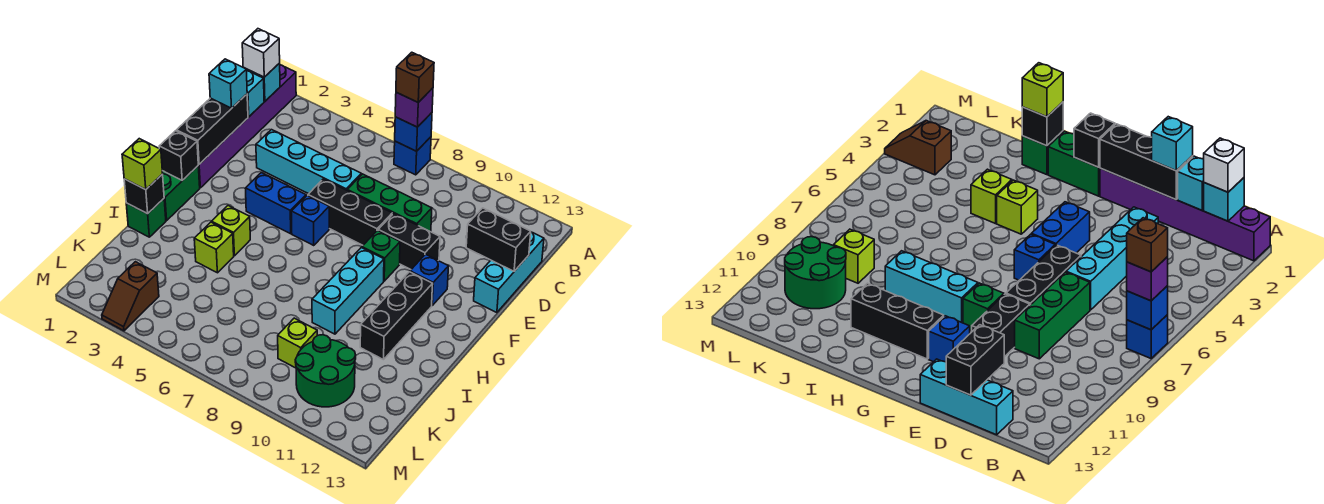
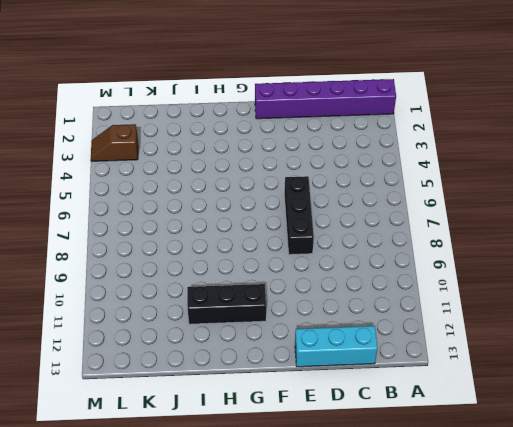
none -> blue 1x1 brick [394,137,431,175]
none -> cyan 1x4 brick [256,130,361,194]
none -> green 1x3 brick [347,174,432,232]
none -> black 1x2 brick [378,214,440,269]

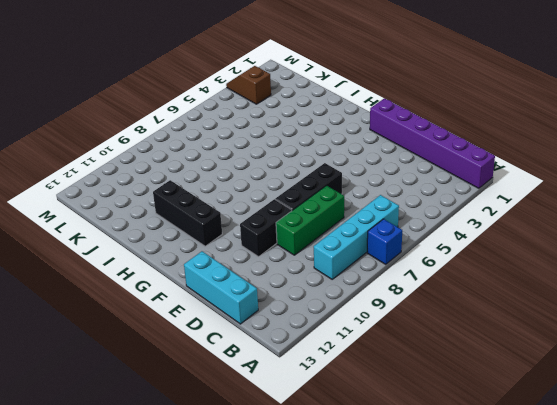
cyan 1x4 brick [314,195,399,279] -> cyan 1x4 brick moved to [256,130,361,194]
none -> blue 1x2 brick [245,173,306,234]
none -> blue 1x1 brick [291,195,329,245]
none -> green 1x1 brick [362,231,400,281]
none -> blue 1x1 brick [410,254,449,305]

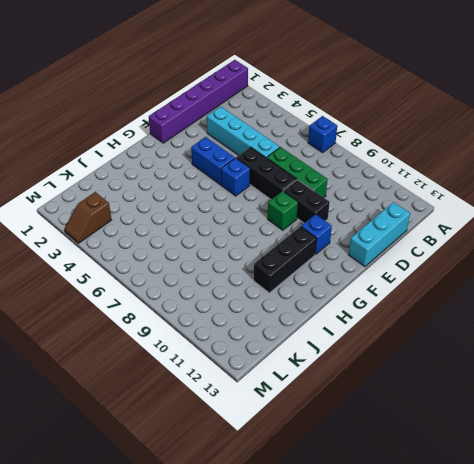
none -> green 1x2 brick [162,166,200,221]
none -> cyan 1x3 brick [312,248,384,334]
none -> lime 1x1 brick [212,206,250,256]
none -> green 1x1 brick [126,199,166,237]

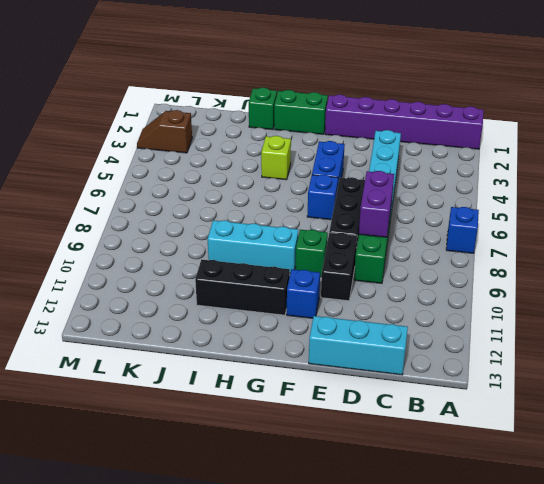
purple 1x2 brick [359,171,394,237] -> none
none -> lime 1x1 brick [194,222,234,273]
none -> lime 1x1 brick [278,318,317,368]
none -> green 2x2 round brick [295,335,356,407]
none -> blue 1x1 brick [395,113,432,151]

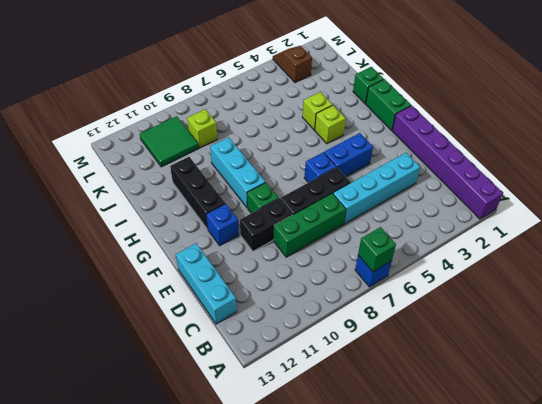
green 1x1 brick [358,227,396,272] -> blue 1x1 brick [395,113,432,151]
green 2x2 tile [140,116,199,167] -> green 2x2 round brick [295,335,356,407]
none -> cyan 1x1 brick [243,63,280,101]
none -> cyan 1x1 brick [246,70,264,117]
none -> black 1x3 brick [177,94,248,164]
none -> black 1x2 brick [466,208,531,271]

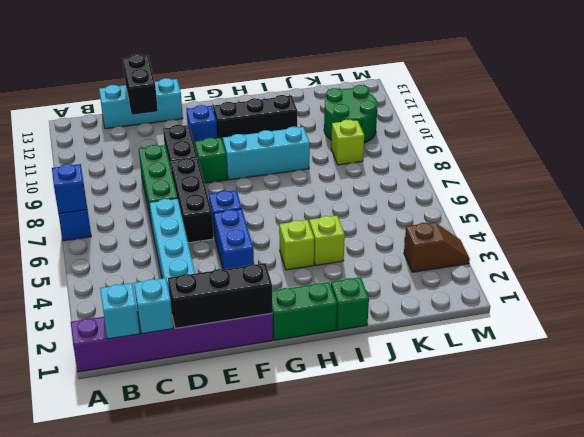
none -> black 1x1 brick [159,131,198,180]
none -> black 1x1 brick [124,174,164,214]
none -> purple 1x1 brick [395,88,433,127]
none -> white 1x1 brick [242,29,280,77]

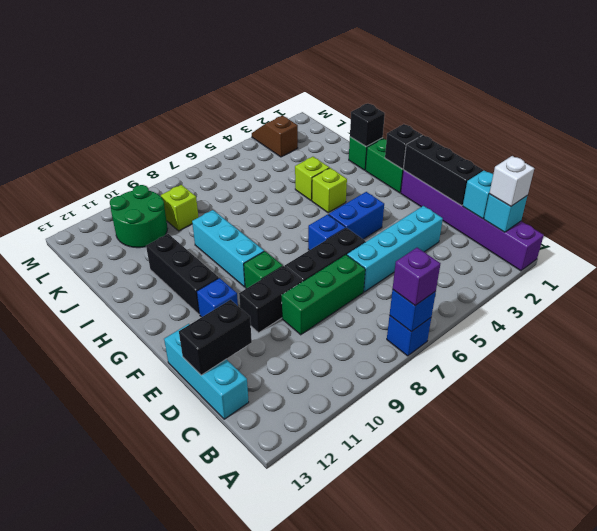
none -> cyan 1x1 brick [209,59,247,108]
none -> lime 1x1 brick [122,139,163,189]
none -> brown 1x1 brick [396,52,434,102]

